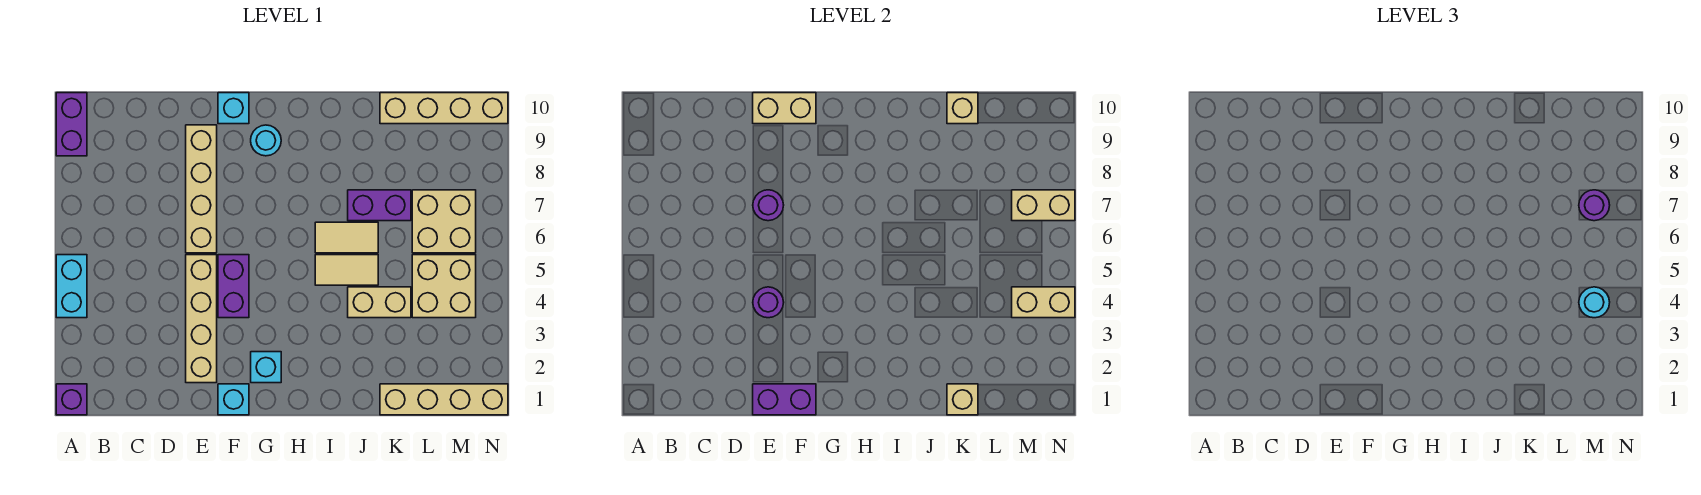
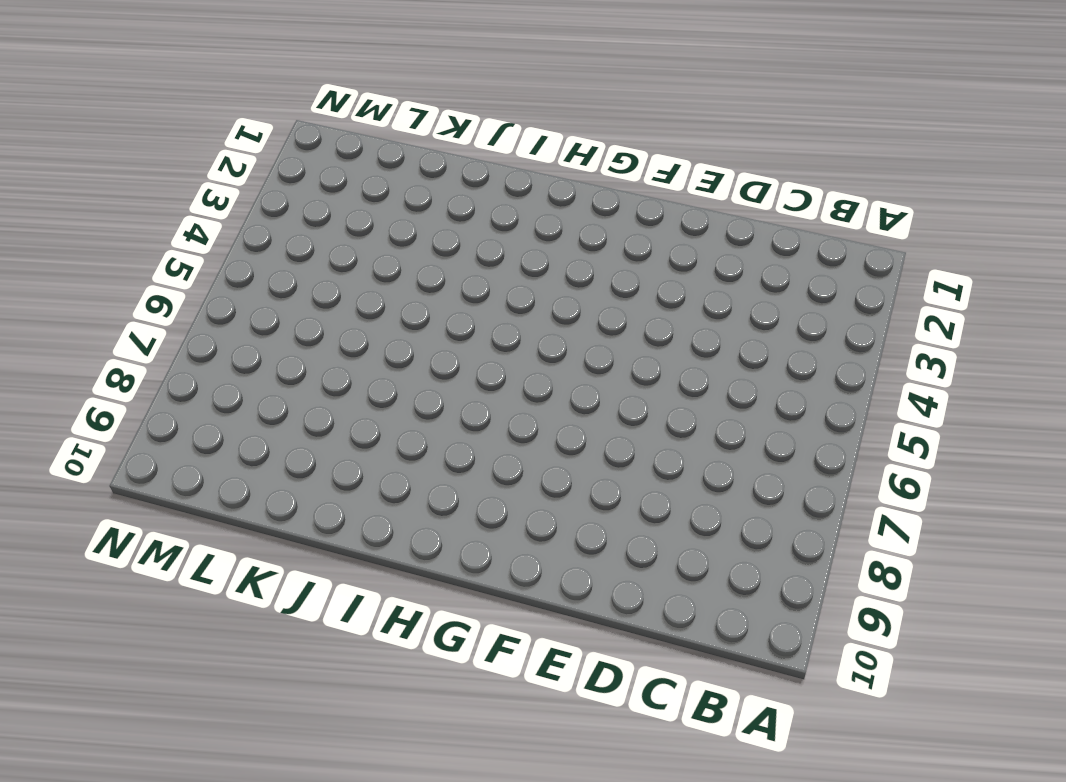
none -> purple 1x1 brick [56,384,87,415]
none -> cyan 1x2 brick [56,255,87,318]
none -> purple 1x2 brick [56,93,87,156]

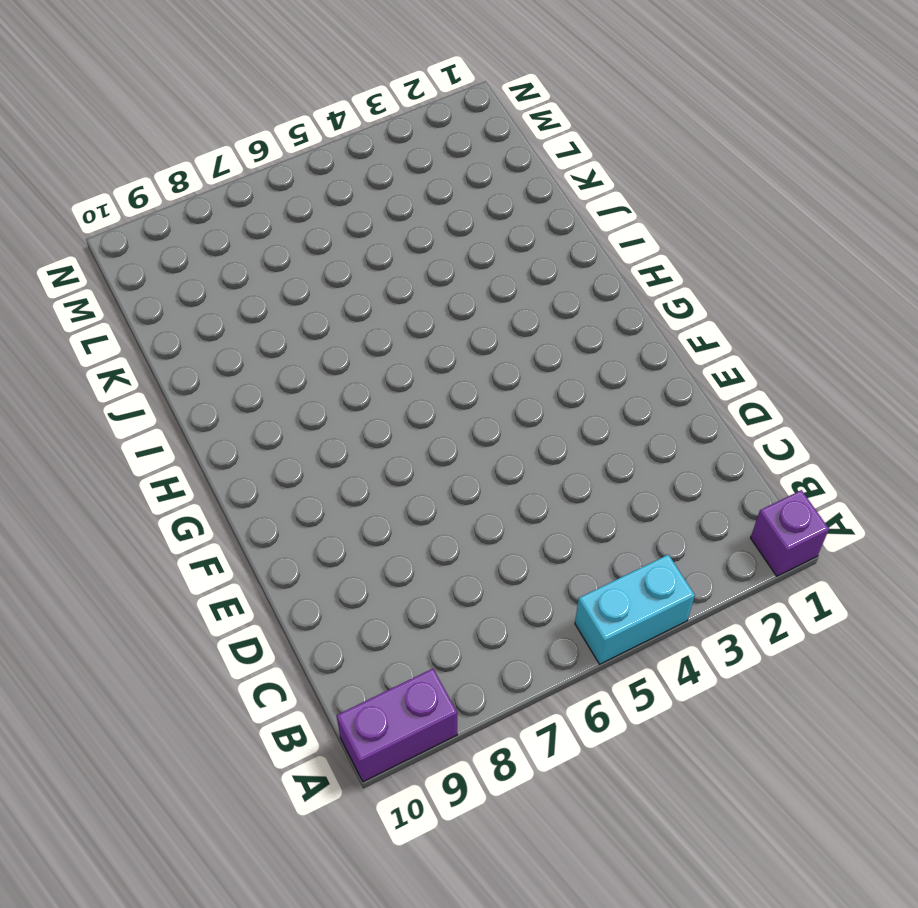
none -> tan 1x4 brick [186,255,217,383]
none -> tan 1x4 brick [186,125,217,253]
none -> cyan 1x1 brick [218,384,249,415]

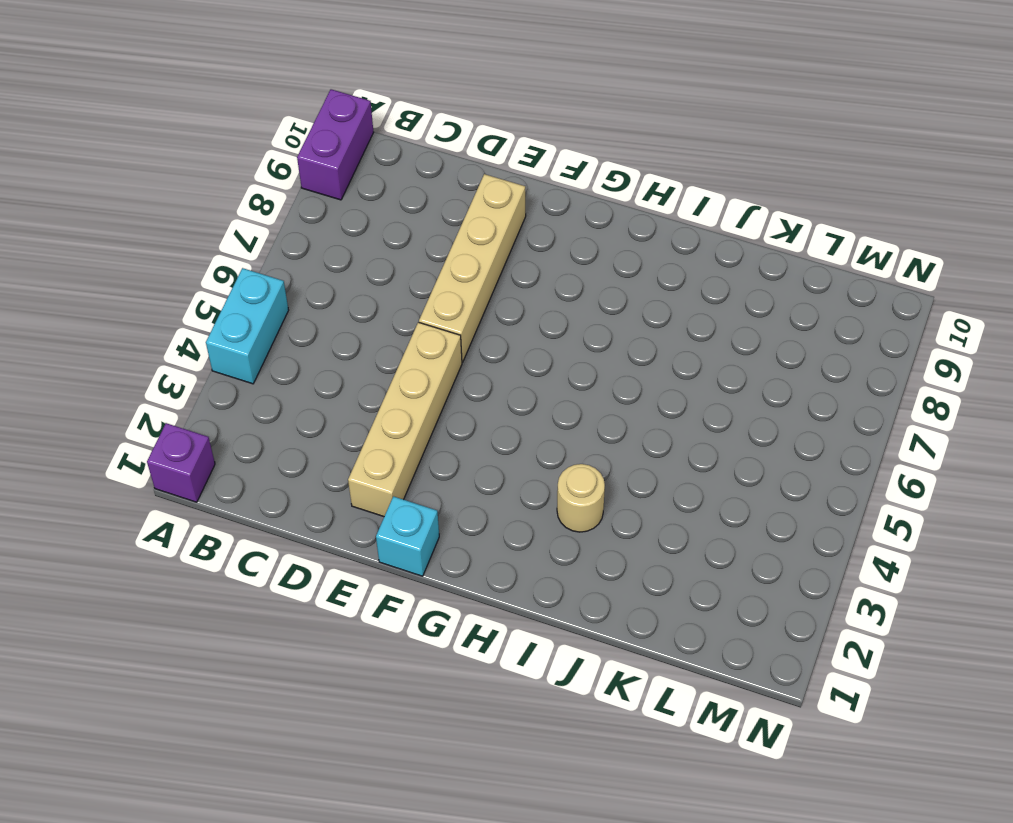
tan 1x1 round brick [557,464,605,532] -> none
none -> purple 1x2 brick [218,255,249,318]
none -> cyan 1x1 brick [218,93,249,124]
none -> cyan 1x1 brick [251,352,281,383]

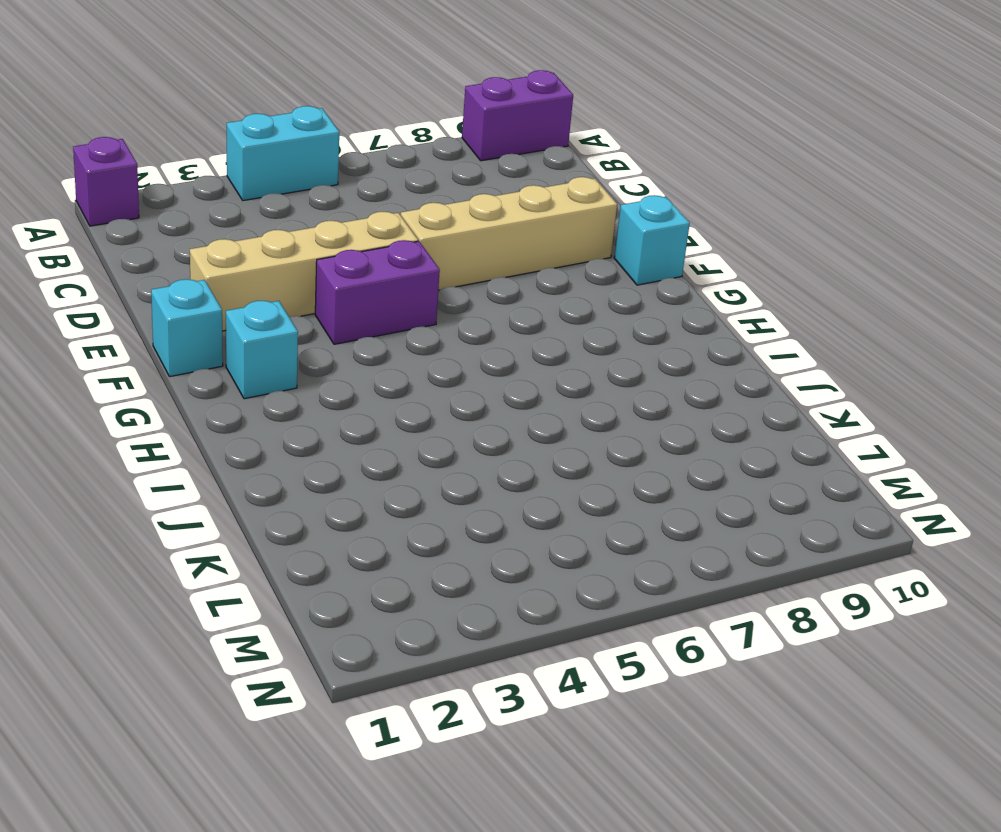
none -> cyan 1x1 round brick [251,125,281,156]
none -> tan 1x2 tile [315,255,378,285]
none -> tan 1x2 tile [315,222,378,253]

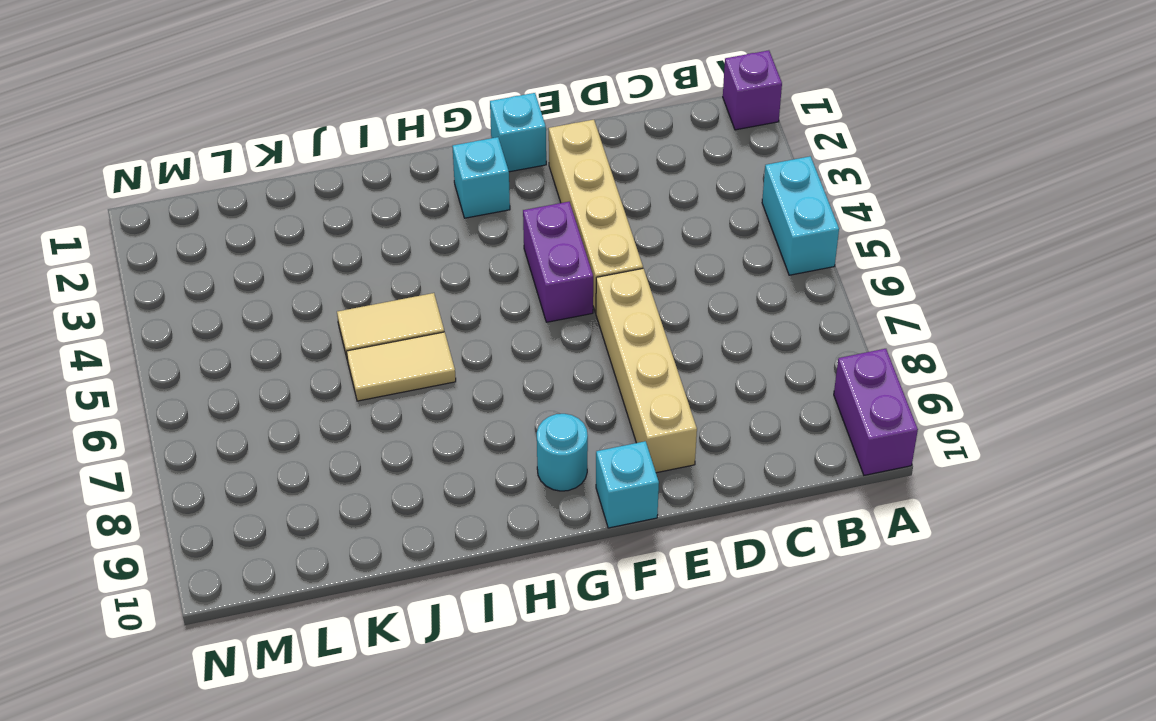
none -> tan 1x2 brick [348,287,411,318]
none -> purple 1x2 brick [348,190,411,221]
none -> tan 1x4 brick [380,384,508,415]

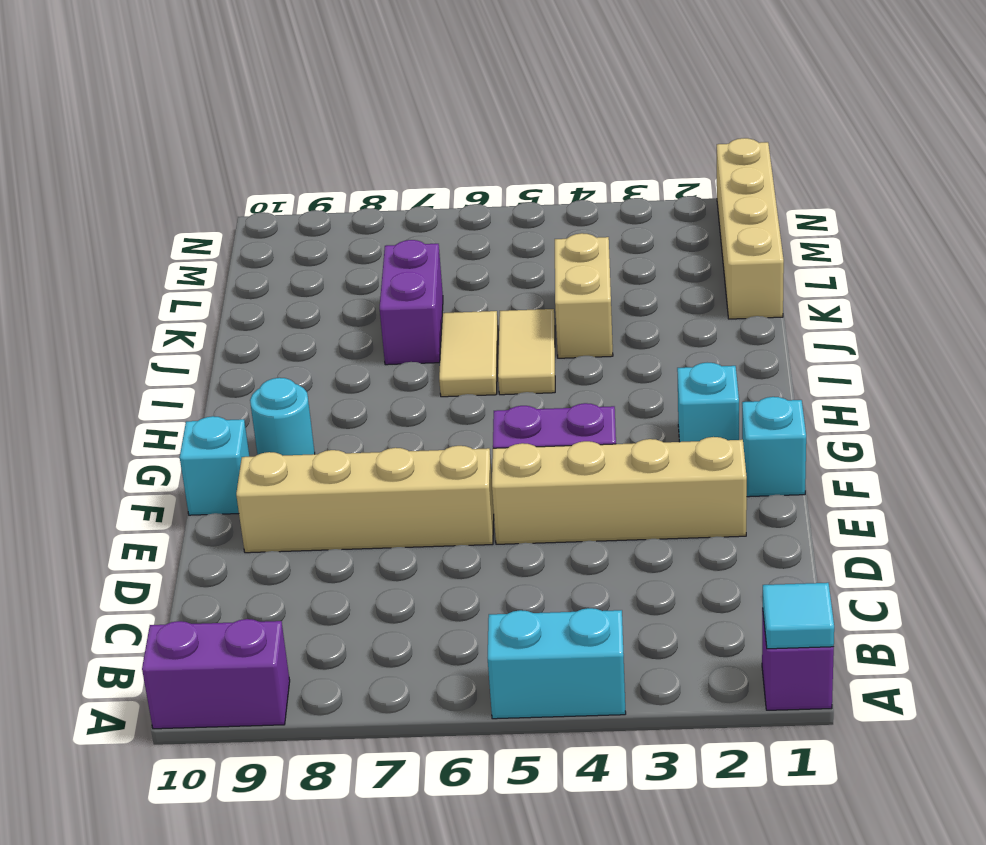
cyan 1x1 tile [763,583,834,649] -> none
none -> tan 1x4 brick [380,93,508,124]
none -> tan 2x2 brick [412,255,476,318]
none -> tan 2x2 brick [412,190,476,253]

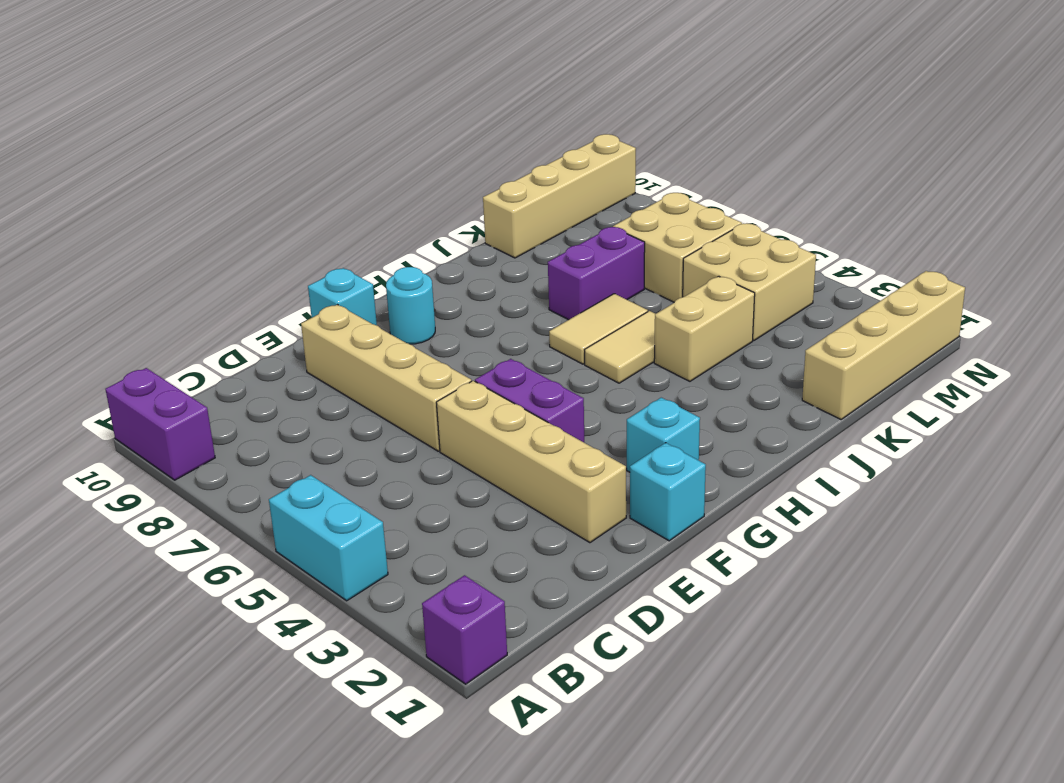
none -> purple 1x2 brick [753,384,816,415]
none -> purple 1x1 round brick [753,287,784,318]
none -> purple 1x1 round brick [753,190,784,221]

